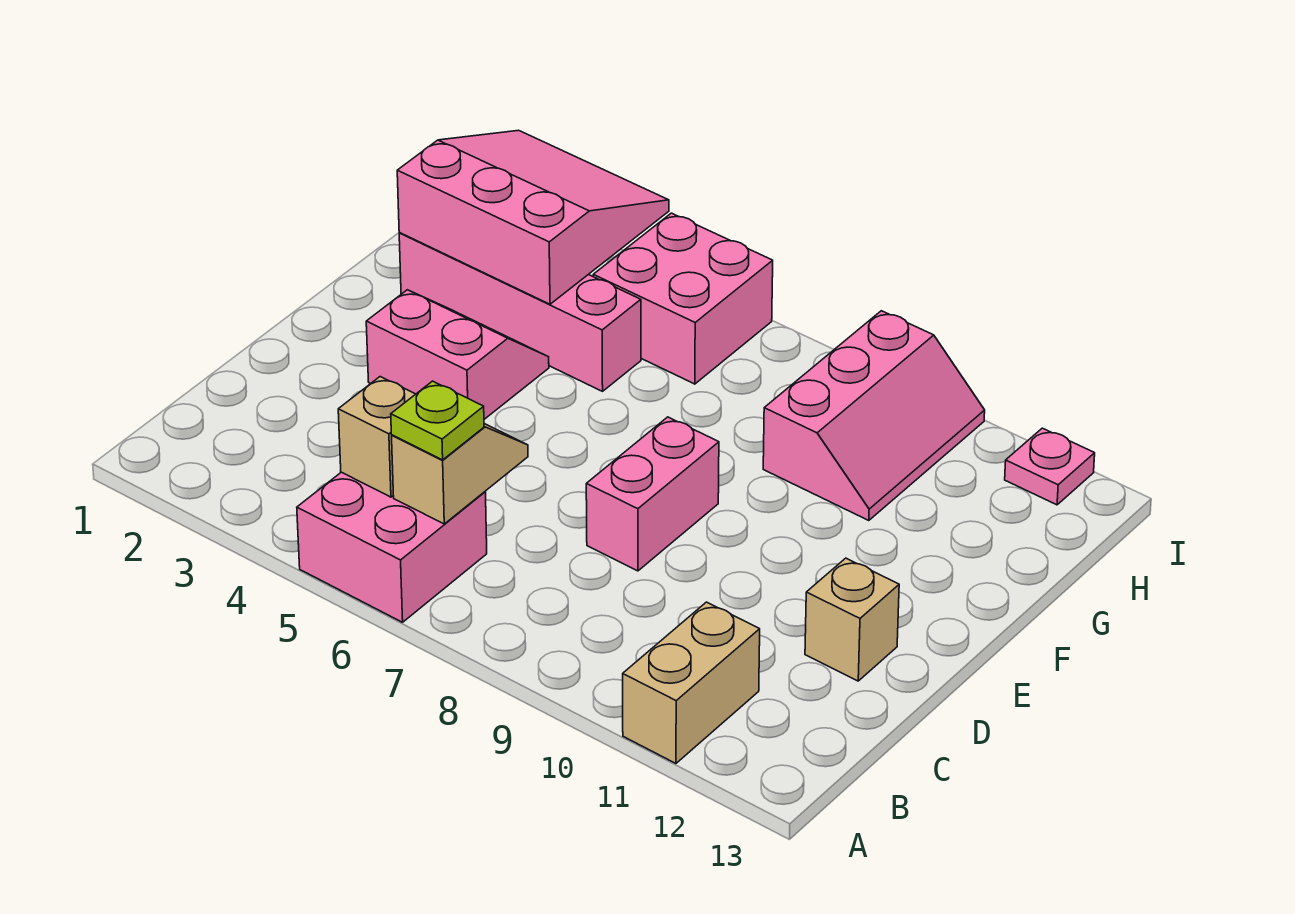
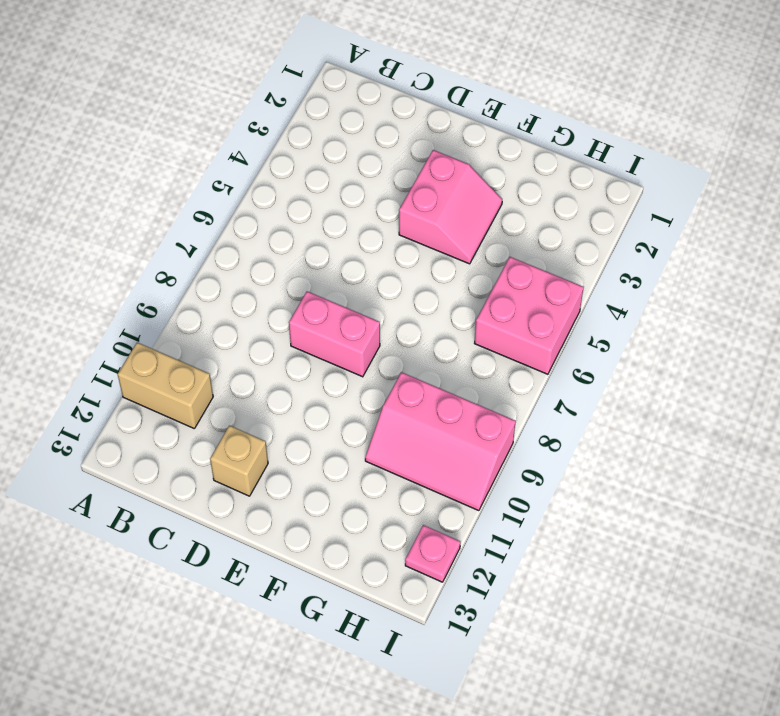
none -> pink 2x2 brick [297,472,487,622]
none -> pink 1x4 brick [399,233,641,391]
none -> tan 1x1 brick [338,377,415,497]

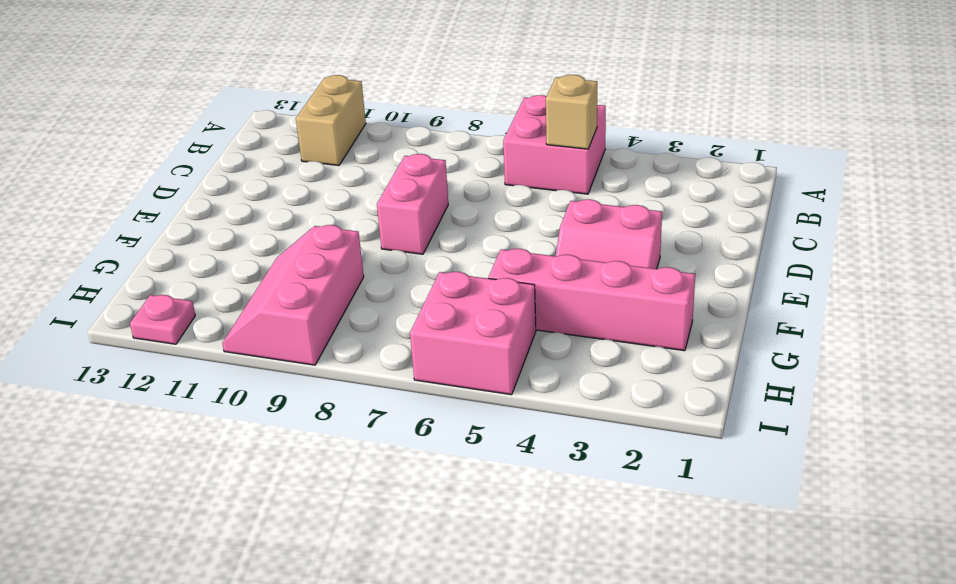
none -> tan 1x1 brick [805,558,899,681]
none -> tan 1x2 slope [392,424,528,524]
none -> pink 3x3 slope [397,130,669,304]

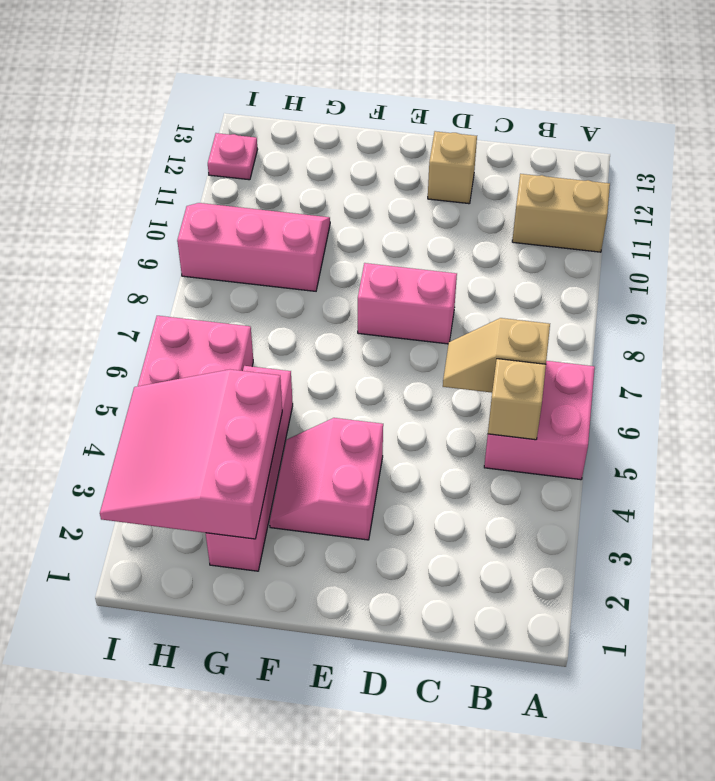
none -> lime 1x1 plate [391,381,484,460]

